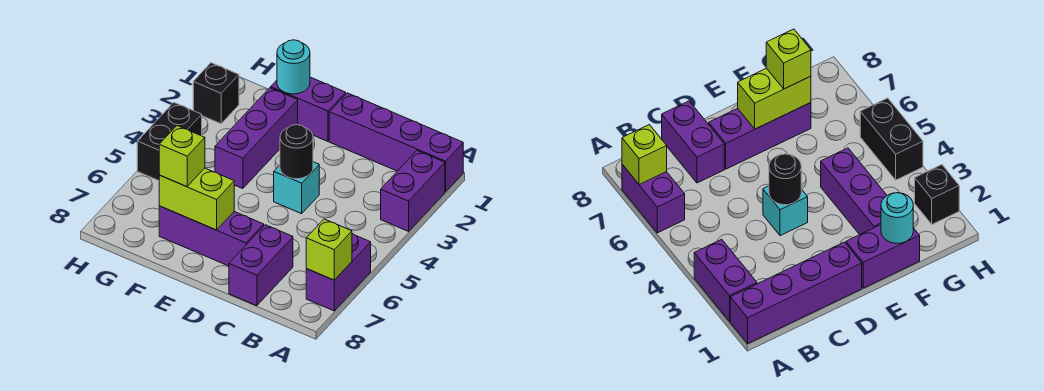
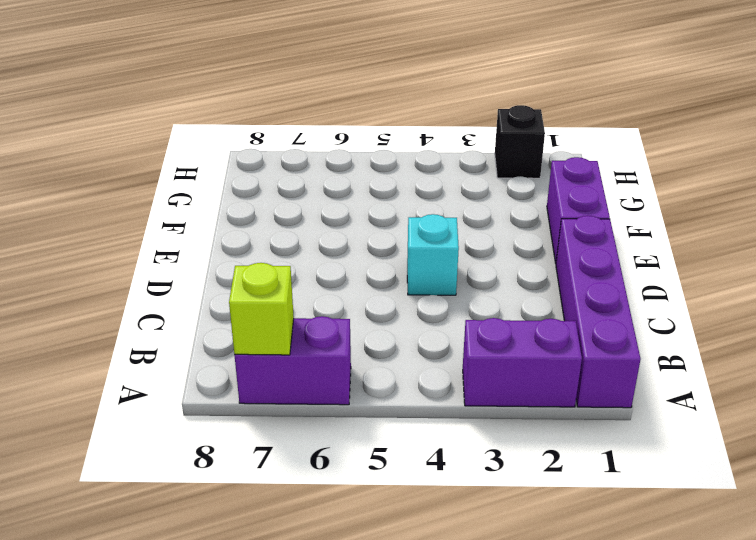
none -> purple 1x2 brick [229,225,293,306]
none -> purple 1x3 brick [159,206,264,266]
none -> purple 1x3 brick [215,88,298,189]

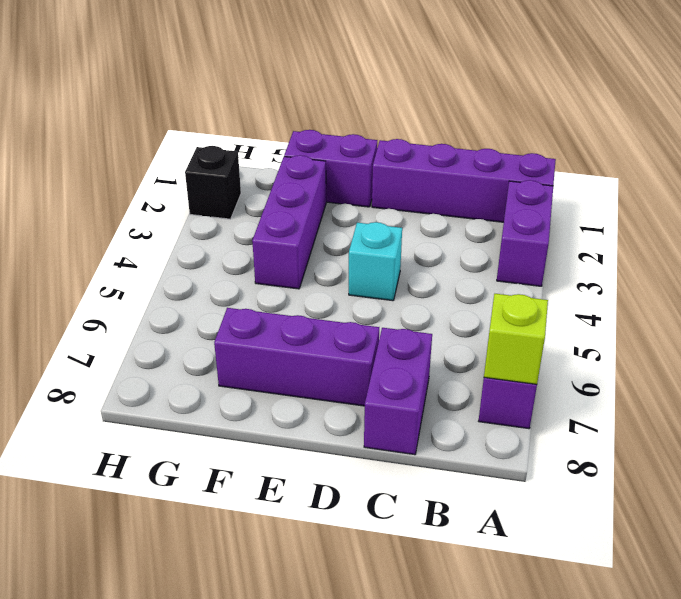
none -> black 1x2 brick [137,103,202,181]
none -> black 1x1 round brick [280,125,313,179]
none -> lime 1x2 brick [159,168,234,230]

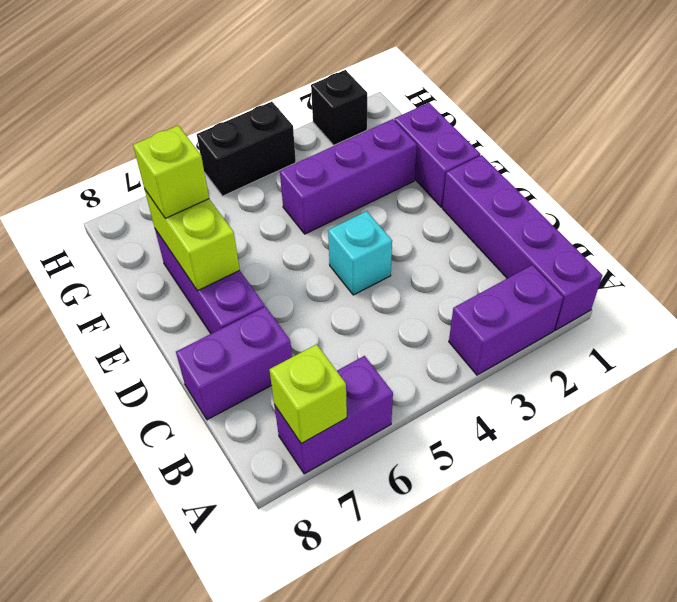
none -> black 1x1 round brick [280,125,313,179]
none -> cyan 1x1 round brick [277,40,310,94]

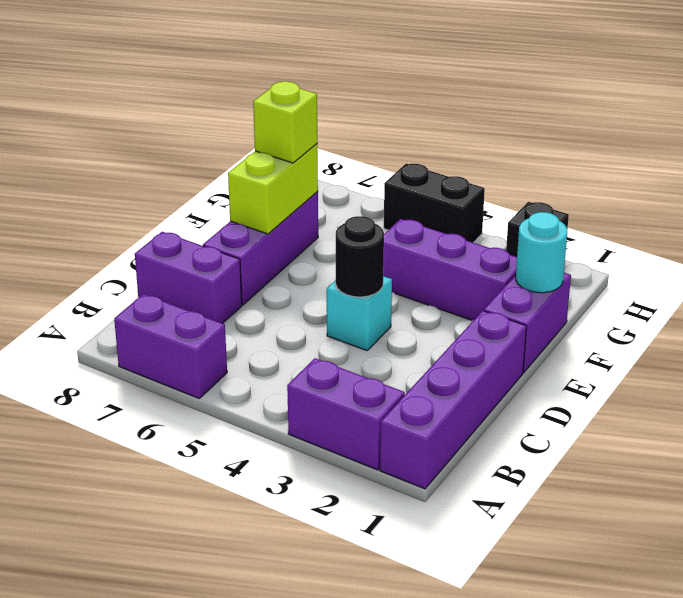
none -> lime 1x1 brick [306,219,352,280]

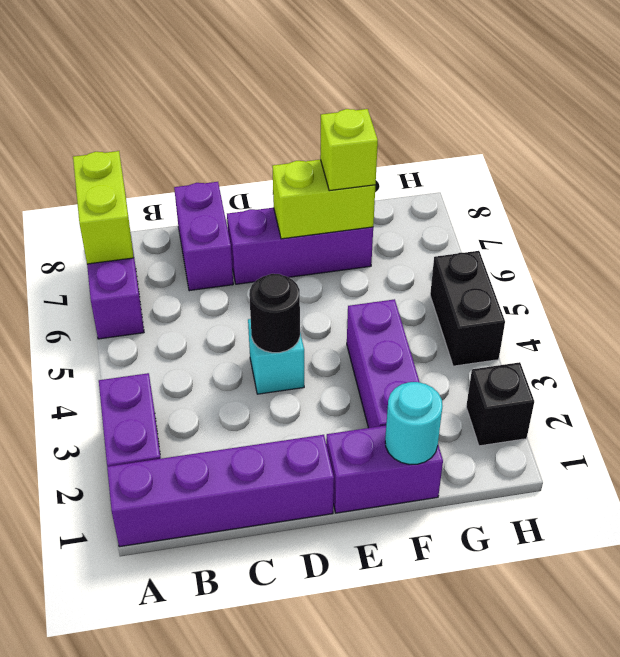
lime 1x2 brick [73,151,134,264] -> lime 1x1 brick [306,219,352,280]

